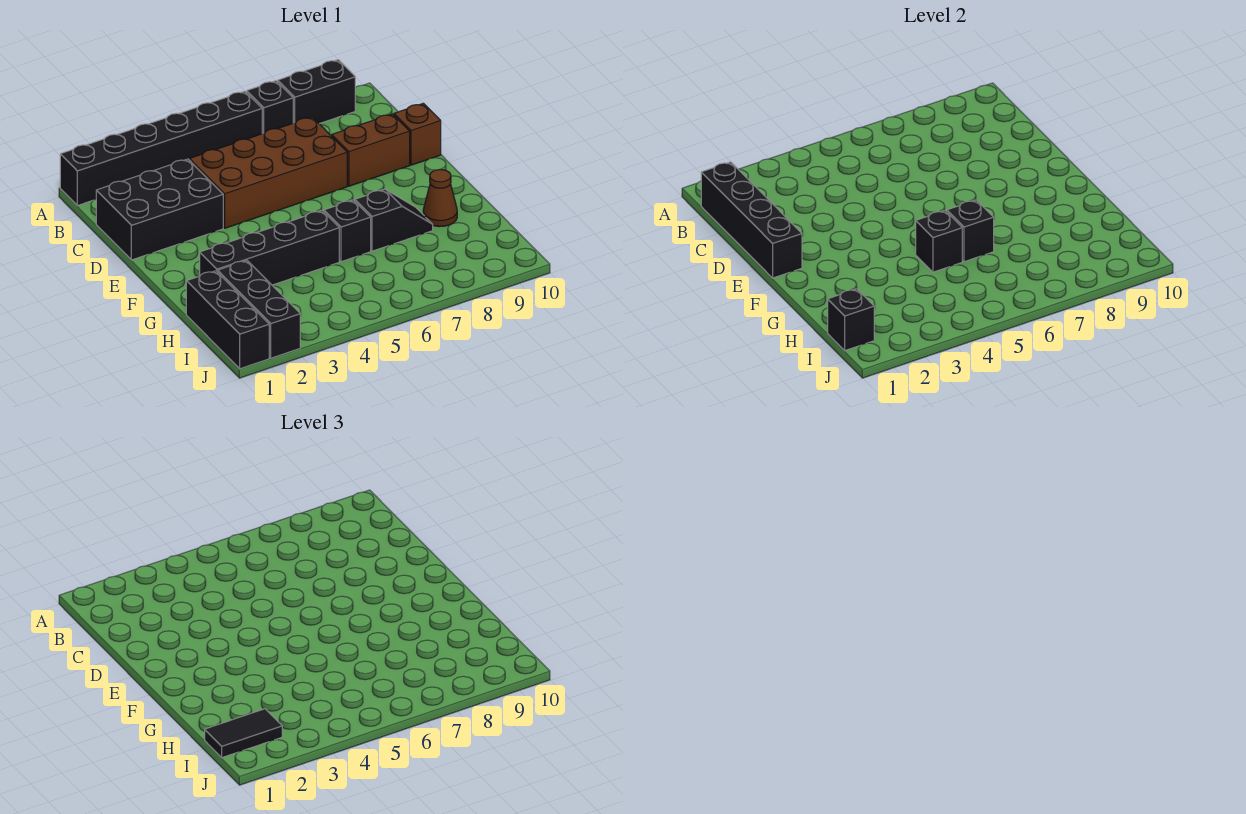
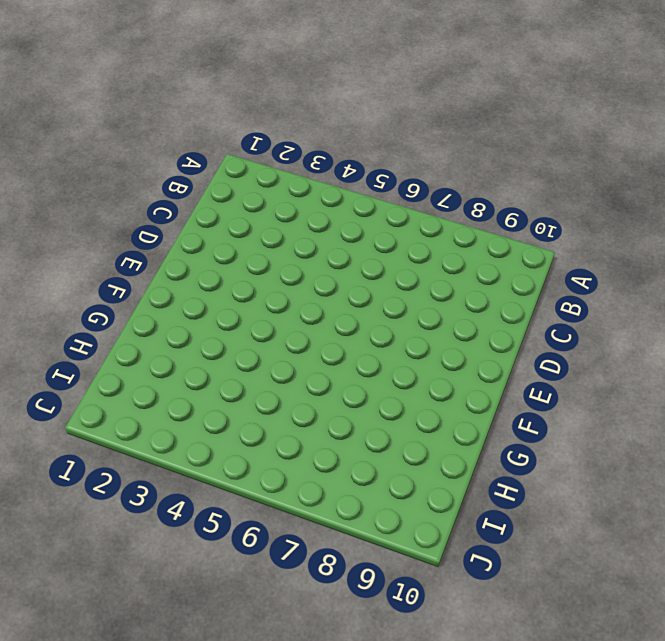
none -> black 1x6 brick [60,91,262,206]
none -> black 1x1 brick [247,81,293,134]
none -> black 1x2 brick [278,60,355,124]

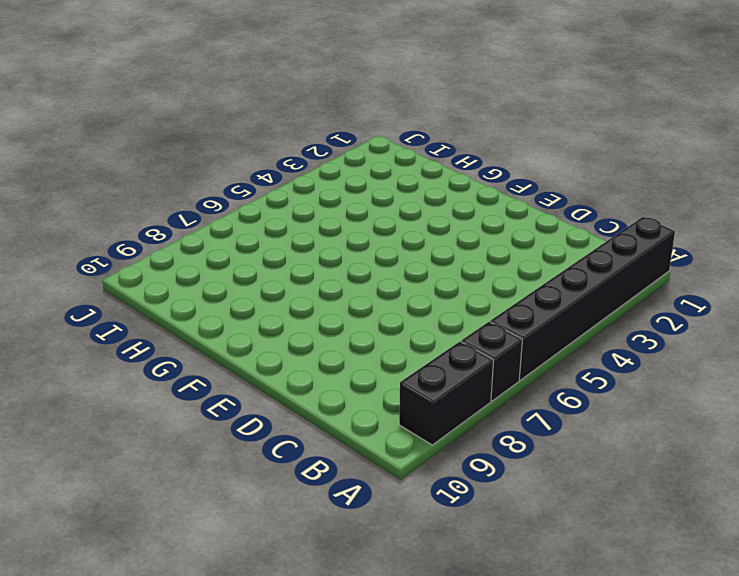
none -> black 2x3 brick [96,159,223,260]
none -> brown 2x4 brick [189,117,347,228]
none -> brown 1x2 brick [332,114,410,186]

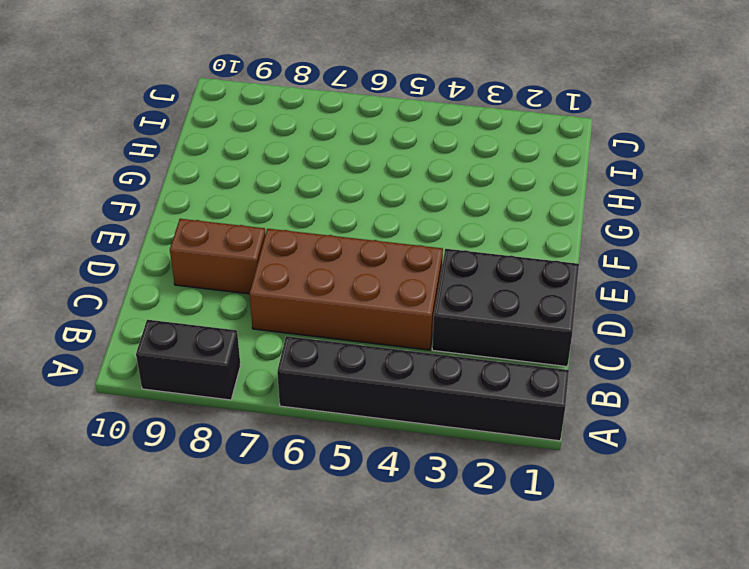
none -> black 1x1 brick [247,81,293,134]
none -> brown 1x1 brick [394,103,441,165]
none -> black 1x4 brick [200,211,339,285]

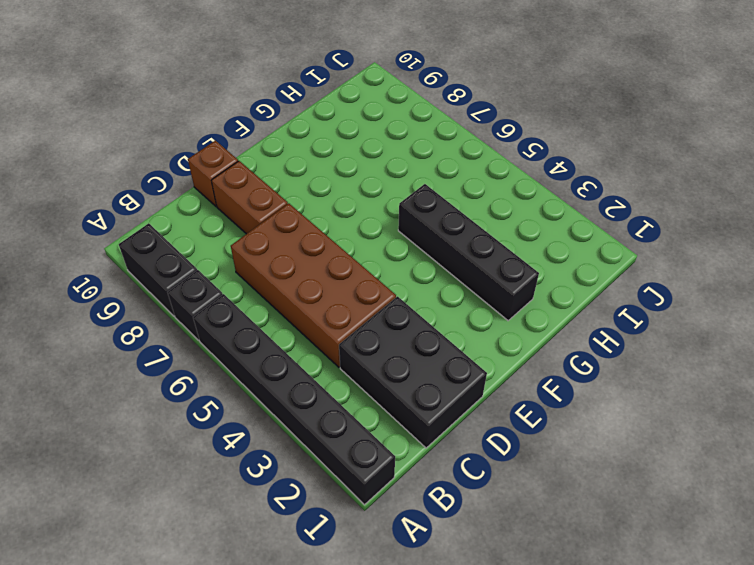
none -> black 1x1 brick [324,200,371,262]
none -> black 1x2 slope [355,189,433,251]
none -> brown 1x1 cone [423,169,457,227]

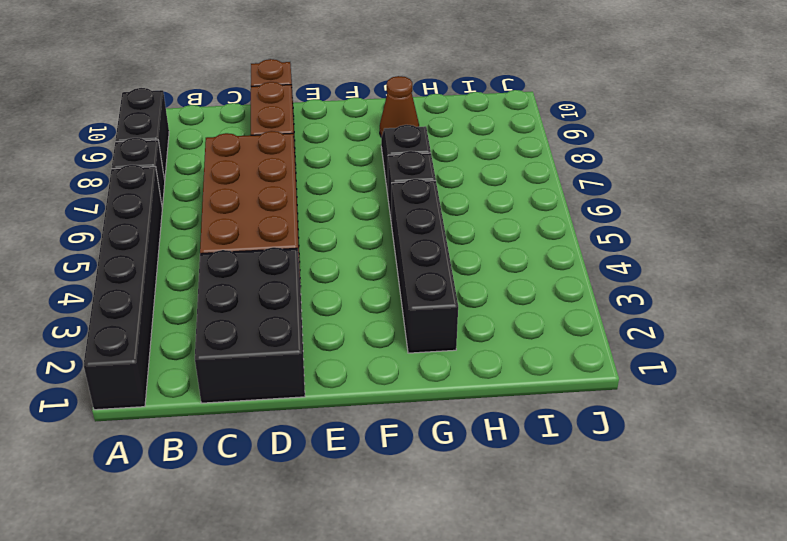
none -> black 1x3 brick [186,271,269,369]
none -> black 1x3 brick [218,260,300,358]
none -> black 1x4 brick [701,162,802,278]

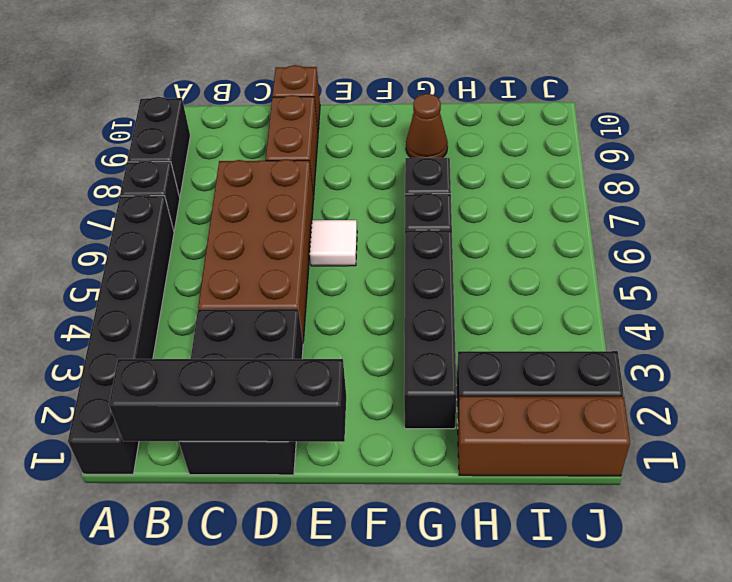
white 1x1 tile [310,220,357,266] -> none
brown 1x3 brick [458,397,630,476] -> black 1x3 brick [186,271,269,369]
none -> black 1x1 brick [916,211,962,272]
none -> black 1x1 brick [947,200,994,262]
none -> black 1x1 brick [828,289,874,351]

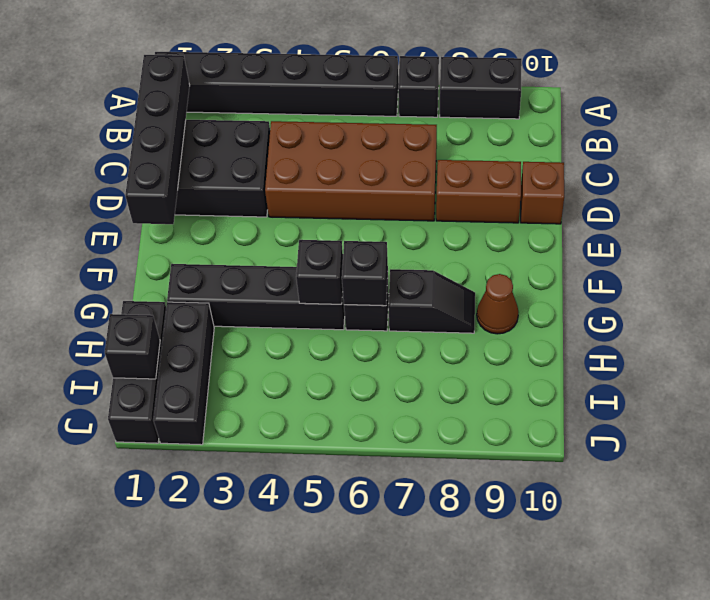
none -> black 1x2 tile [205,709,282,758]

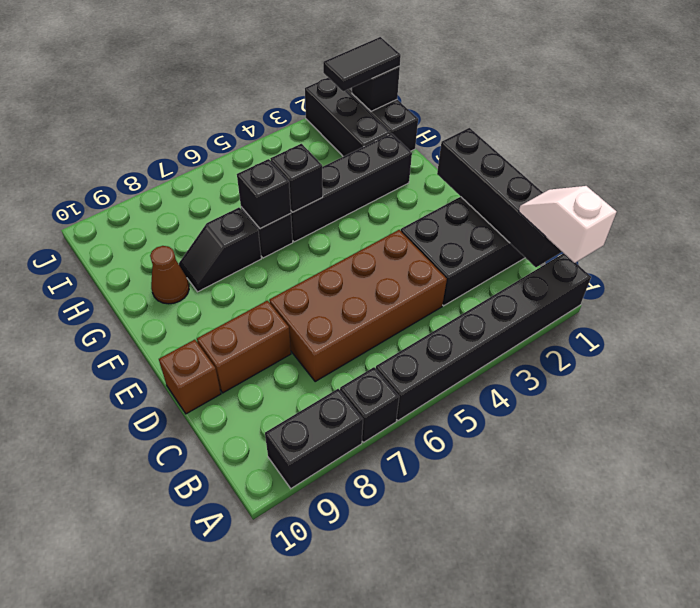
white 1x2 slope [519,186,617,263] -> none

